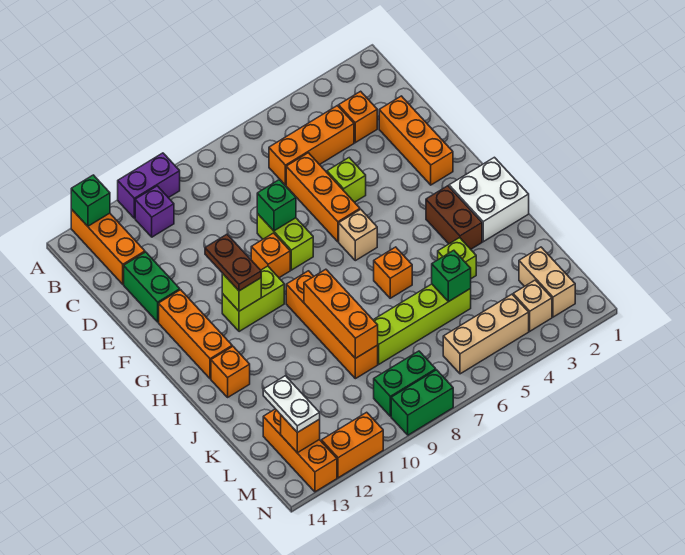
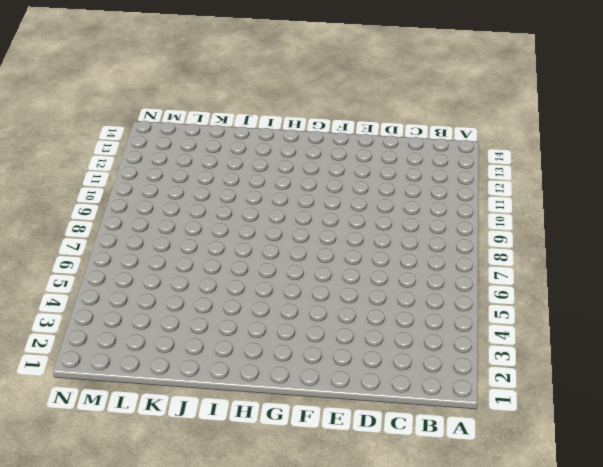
none -> purple 1x2 brick [118,153,180,218]
none -> orange 1x3 brick [71,209,145,284]
none -> purple 1x1 brick [135,186,174,237]
none -> orange 1x1 brick [339,91,377,143]

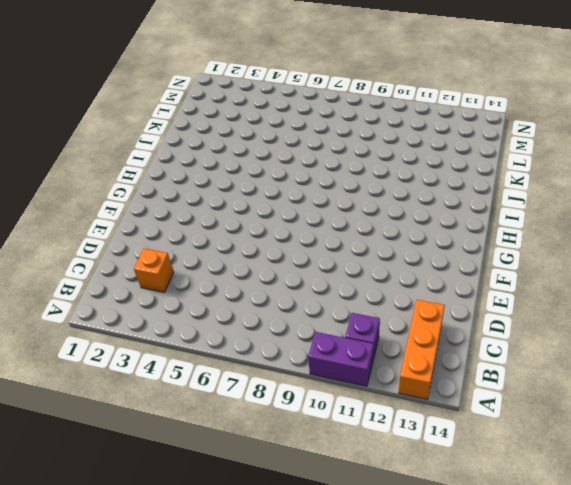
none -> orange 1x3 brick [269,106,354,185]
none -> orange 1x3 brick [379,96,453,185]
none -> orange 1x3 brick [286,153,360,242]
none -> green 1x2 brick [124,252,180,322]

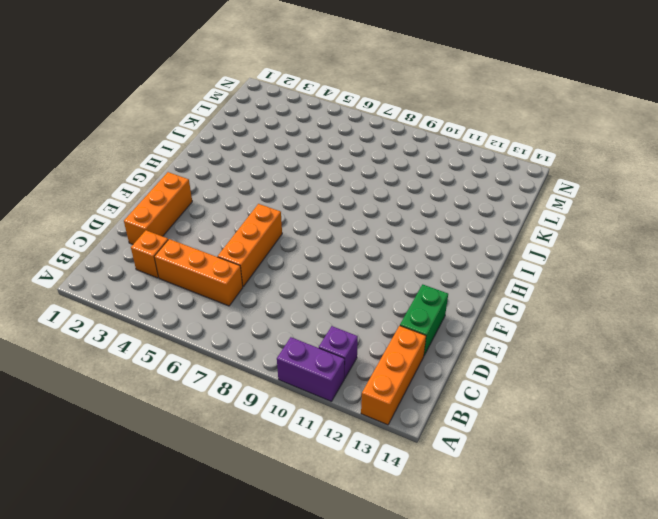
none -> lime 1x1 brick [327,158,366,202]
none -> lime 1x2 brick [257,214,313,270]
none -> orange 1x1 brick [251,233,290,278]
none -> orange 1x3 brick [159,290,232,379]

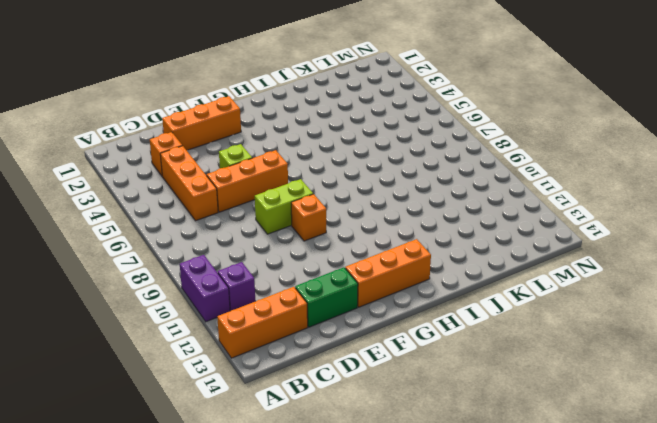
none -> tan 1x1 brick [339,209,377,261]
none -> lime 1x2 brick [222,266,284,332]
none -> white 2x2 brick [449,157,529,242]
none -> brown 1x2 brick [426,186,482,249]

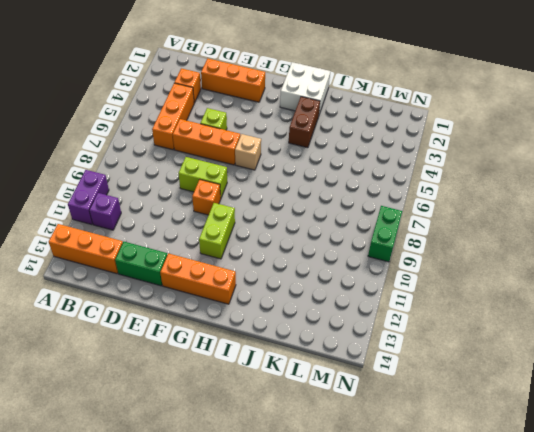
brown 1x2 brick [289,97,320,148] -> brown 1x2 brick turned to [426,186,482,249]
none -> orange 1x4 brick [286,271,378,379]
none -> orange 1x1 brick [374,247,412,298]
none -> orange 1x1 brick [211,346,250,397]
none -> lime 1x1 brick [438,238,476,279]

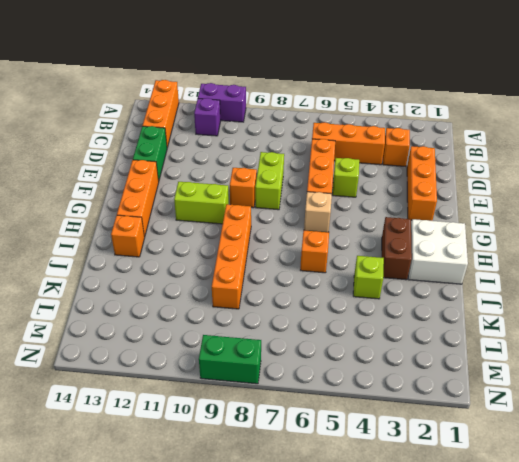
none -> lime 1x4 brick [374,284,471,364]
none -> tan 1x2 brick [519,247,575,317]
none -> orange 1x3 brick [263,409,337,492]
none -> tan 1x1 brick [513,280,552,331]

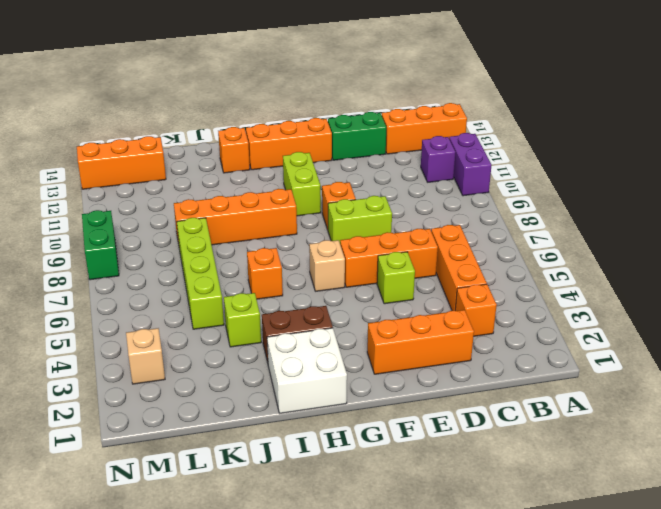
none -> tan 1x2 brick [519,247,575,317]
none -> tan 1x3 brick [443,294,529,374]
none -> green 1x2 brick [374,351,436,416]
none -> orange 1x2 brick [321,412,383,478]

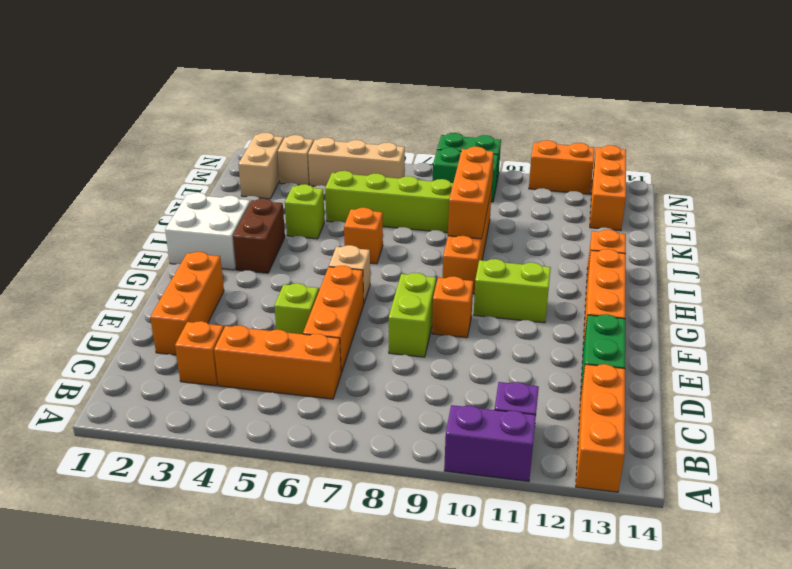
none -> green 1x1 brick [71,175,110,226]
none -> green 1x1 brick [257,180,296,231]
none -> lime 1x1 brick [222,274,261,311]
none -> green 1x1 brick [432,250,471,302]

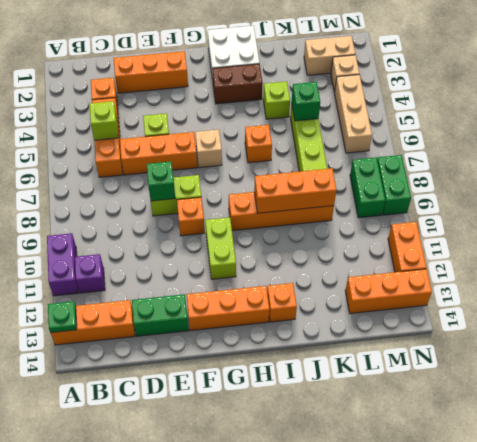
green 1x1 plate [48,301,77,333] -> green 1x1 brick [71,175,110,226]
lime 1x1 brick [90,101,118,140] -> lime 1x1 brick moved to [222,274,261,311]
none -> orange 1x1 brick [281,415,320,453]
none -> brown 1x2 plate [205,234,261,291]
none -> white 1x2 plate [263,376,320,432]

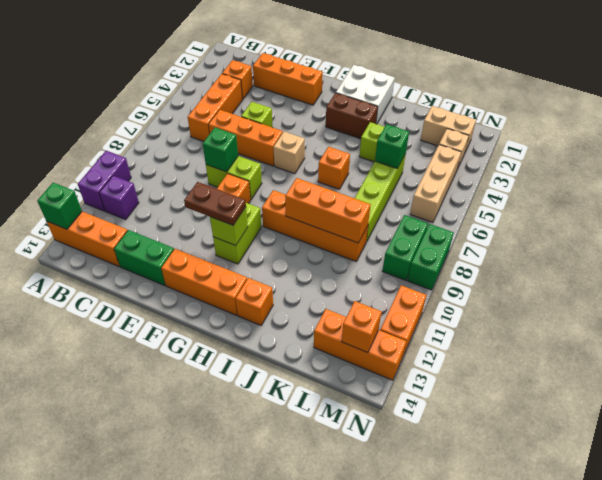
none -> white 1x2 plate [263,376,320,432]

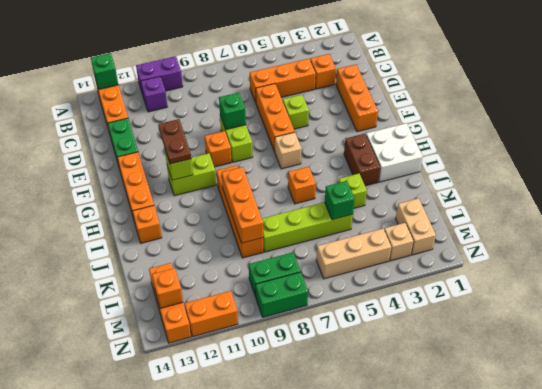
none -> white 1x2 plate [263,376,320,432]

